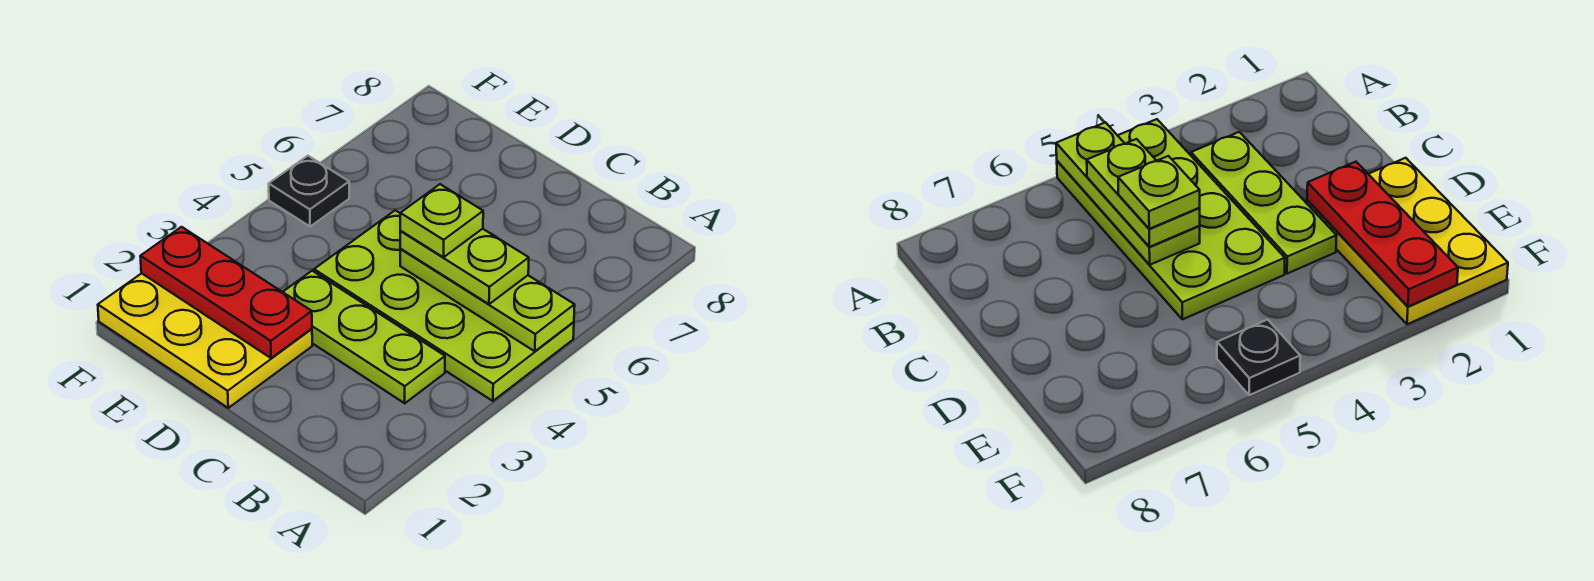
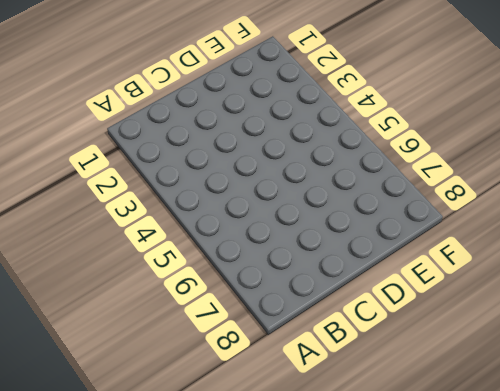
none -> lime 2x4 plate [314,210,574,401]
none -> lime 1x3 plate [283,271,445,403]

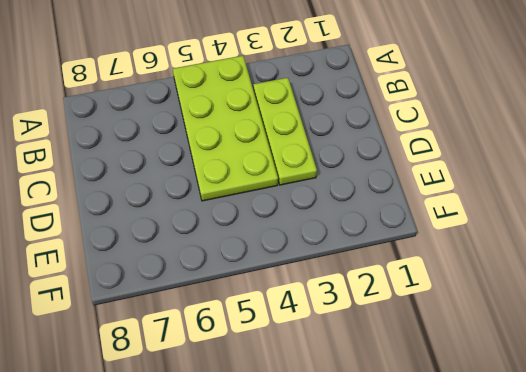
none -> yellow 2x3 plate [98,273,312,408]
none -> black 1x1 plate [269,156,349,226]

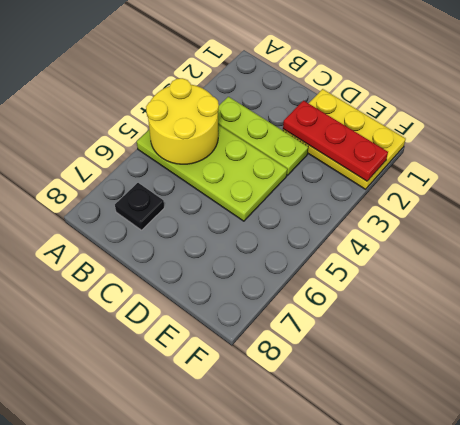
yellow 2x2 round brick [146,78,219,164] -> lime 1x3 plate [400,249,575,351]
black 1x1 plate [115,183,164,230] -> black 1x1 plate moved to [269,156,349,226]
none -> lime 1x2 plate [400,229,529,304]
none -> lime 1x1 plate [400,184,483,257]

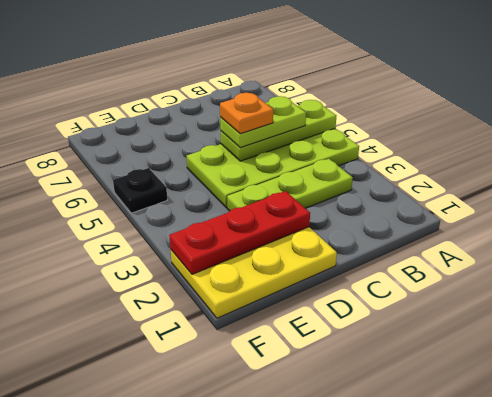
orange 1x1 plate [220,93,273,134] -> lime 1x1 plate [400,184,483,257]

